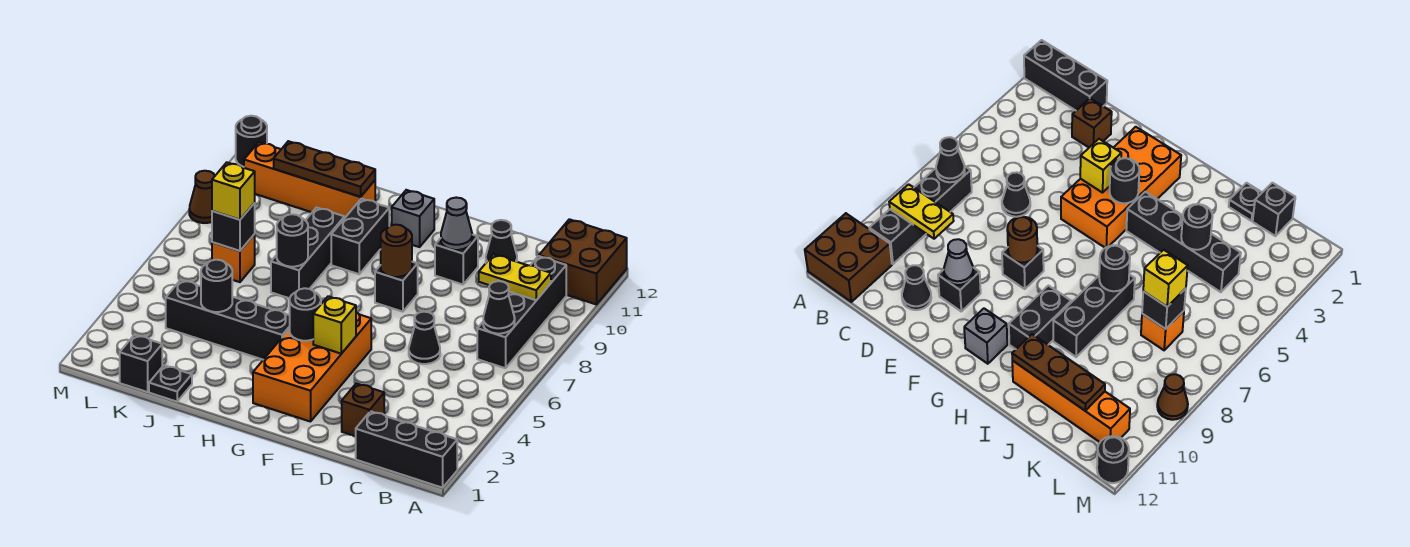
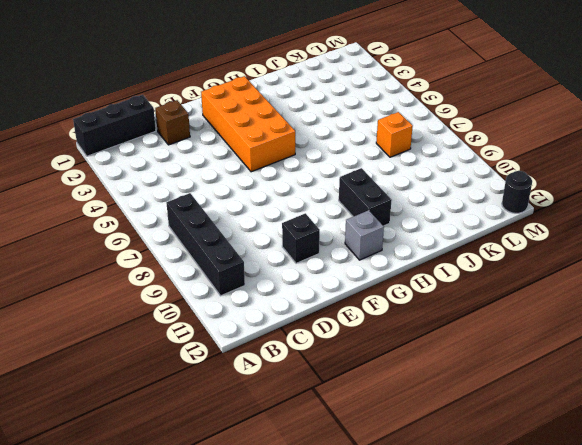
none -> brown 2x2 brick [539,219,627,305]
none -> black 1x1 cone [409,312,440,364]
none -> black 1x1 cone [486,220,517,262]
none -> black 1x1 brick [375,262,418,312]

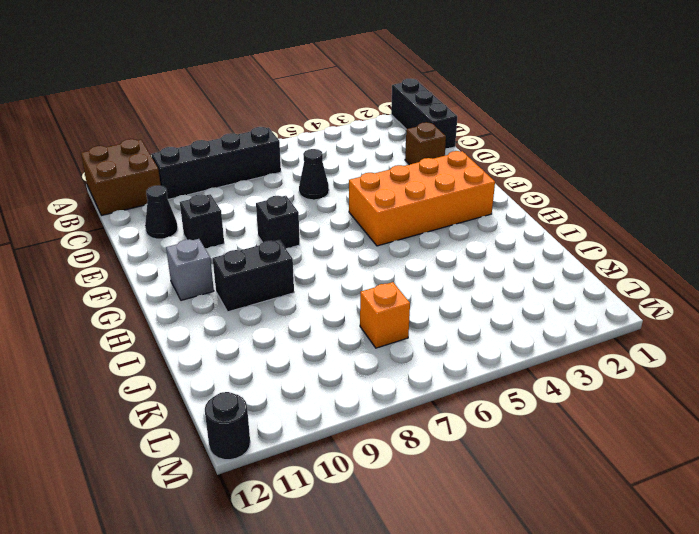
none -> black 1x4 brick [166,280,290,360]
none -> black 1x3 brick [271,207,345,298]
none -> orange 1x4 brick [244,142,375,217]
none -> black 1x1 plate [149,365,192,402]

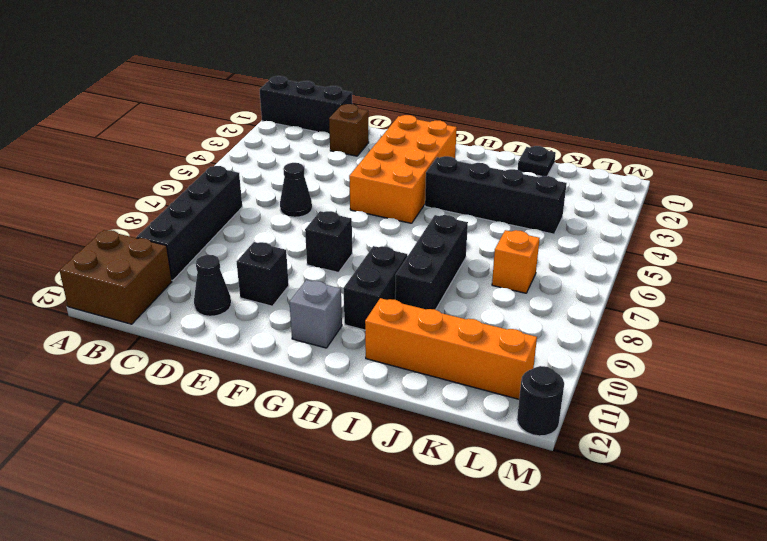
none -> black 1x1 brick [120,335,162,392]
none -> brown 1x1 cone [189,171,215,223]
none -> black 1x1 cone [483,281,515,334]
none -> yellow 1x2 plate [479,254,551,300]

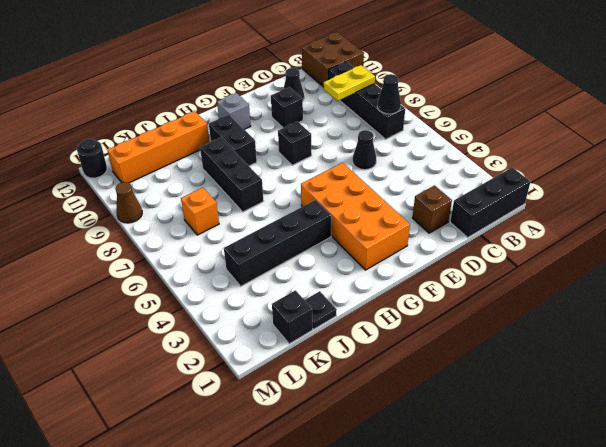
none -> grey 1x1 cone [441,198,472,250]
none -> yellow 1x1 brick [313,296,356,354]
none -> brown 1x1 round brick [381,225,412,277]
none -> black 1x1 round brick [290,288,321,341]

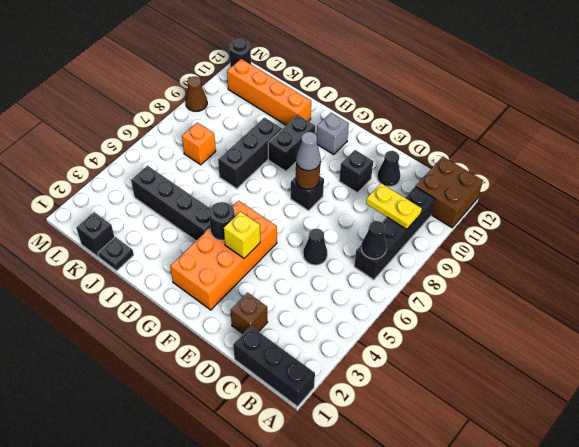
grey 1x1 cone [296,132,321,171] -> grey 1x1 cone moved to [441,198,472,250]
none -> black 1x1 round brick [277,214,308,267]
none -> brown 1x3 plate [274,141,375,197]
none -> black 1x1 round brick [201,260,232,312]
none -> black 1x1 brick [212,203,255,251]

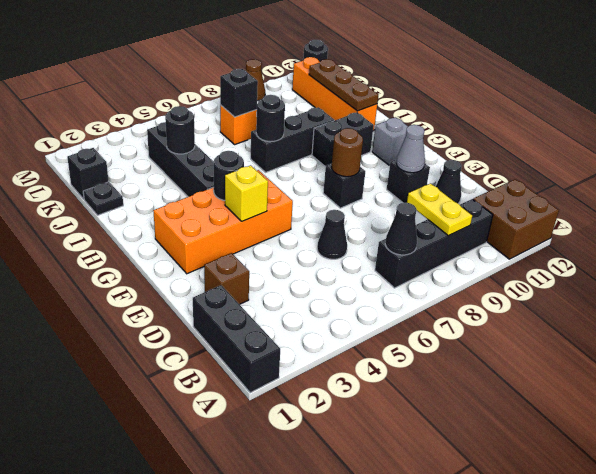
none -> yellow 1x1 brick [212,162,255,220]

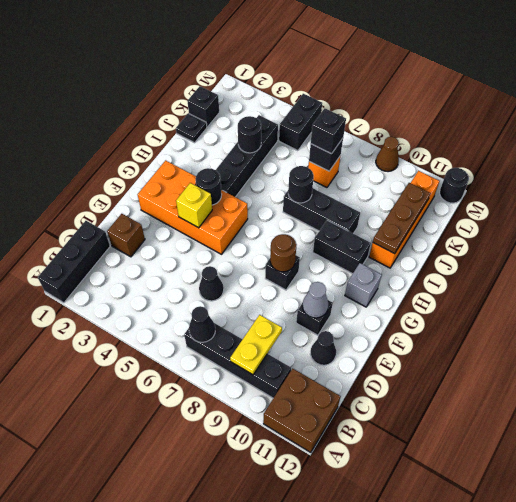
black 1x1 brick [311,108,346,154] -> yellow 1x1 brick [212,162,255,220]
black 1x2 brick [279,94,322,151] -> none

